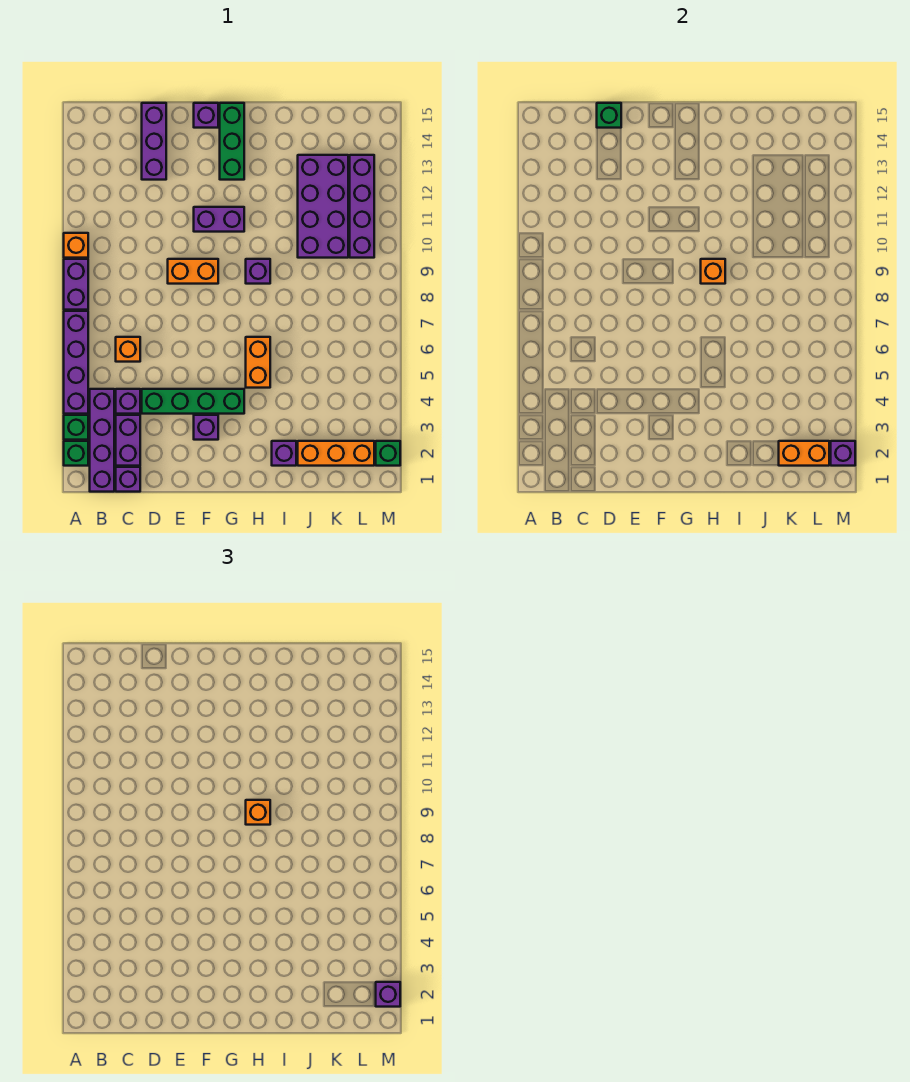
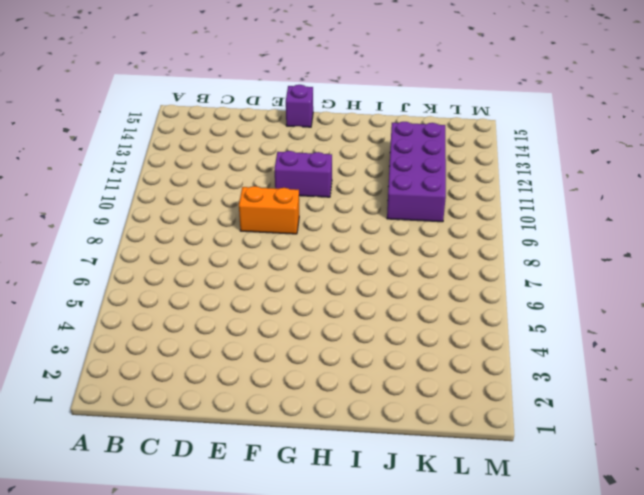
none -> green 1x1 brick [64,441,88,466]
none -> green 1x1 brick [64,415,88,440]
none -> purple 1x4 brick [64,311,88,414]
none -> purple 1x2 brick [64,259,88,310]

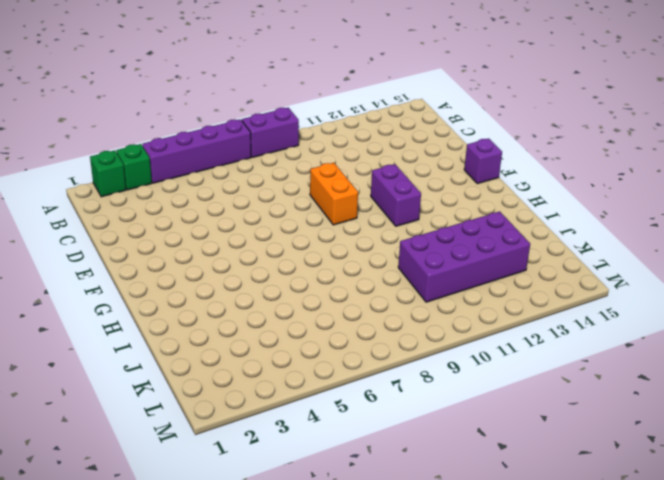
none -> orange 1x1 brick [64,233,88,258]
none -> purple 1x4 brick [90,389,114,492]
none -> purple 1x1 brick [116,467,140,492]
none -> purple 1x2 brick [116,415,140,466]

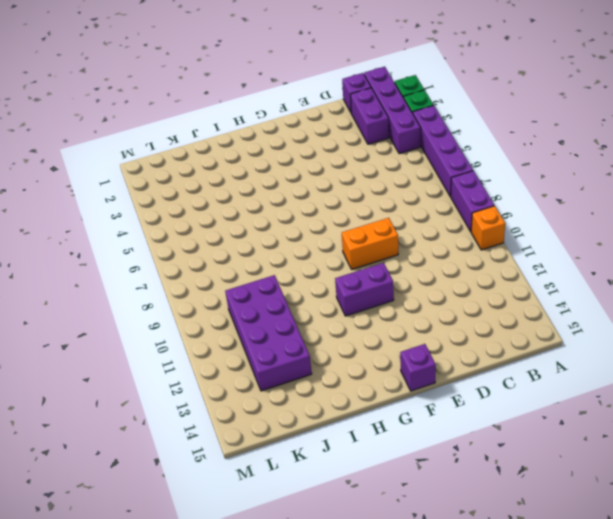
none -> purple 1x1 brick [116,389,140,414]
none -> orange 1x1 brick [116,337,140,362]
none -> green 1x4 brick [142,389,244,414]
none -> purple 1x3 brick [142,103,166,180]

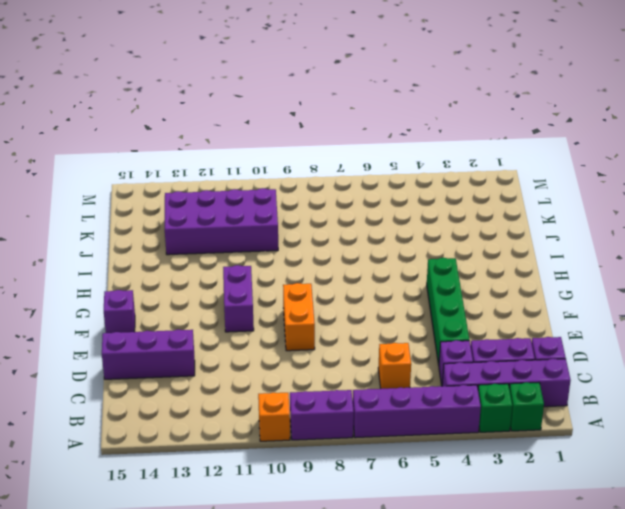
none -> purple 1x1 brick [194,415,218,440]
none -> green 1x3 brick [220,103,244,180]
none -> orange 1x2 brick [246,337,270,388]
none -> purple 1x1 brick [246,259,270,284]

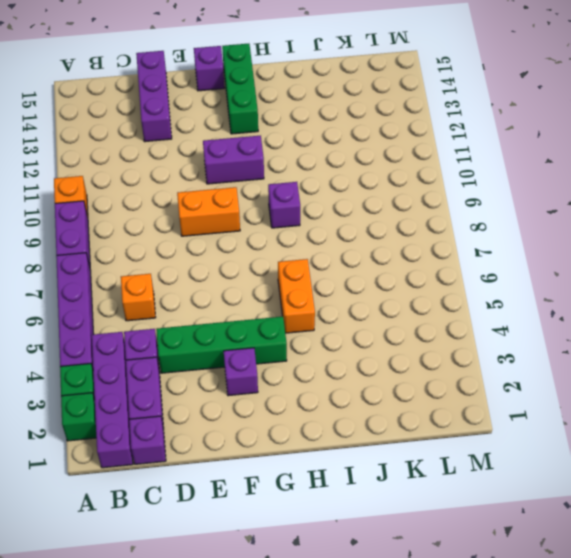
none -> purple 1x1 brick [272,441,296,466]
none -> orange 1x3 brick [298,441,374,466]
none -> purple 2x4 brick [298,155,348,258]
none -> purple 1x4 brick [350,155,374,258]

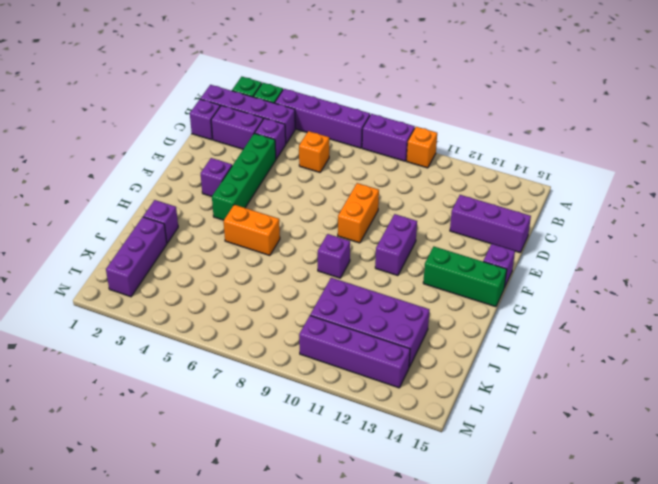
purple 1x3 brick [106,217,167,297] -> orange 1x3 brick [298,441,374,466]
none -> green 1x1 brick [376,441,400,466]
none -> green 1x1 brick [597,103,621,128]
none -> orange 1x1 brick [701,259,725,284]
none -> orange 1x2 brick [779,441,829,466]

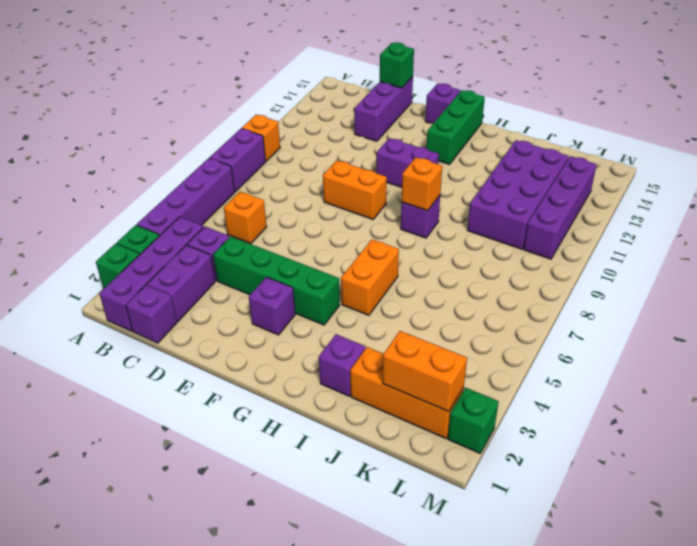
none -> purple 1x1 brick [831,441,855,466]
none -> orange 1x1 brick [246,800,270,825]
none -> purple 1x1 brick [376,982,400,1007]

